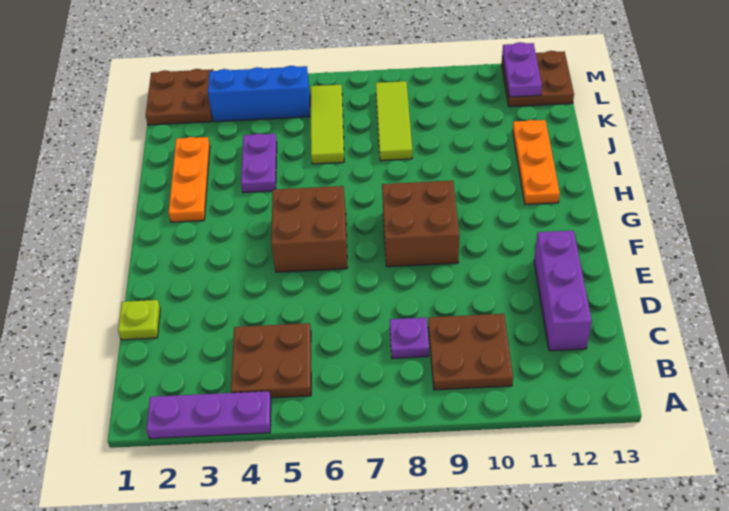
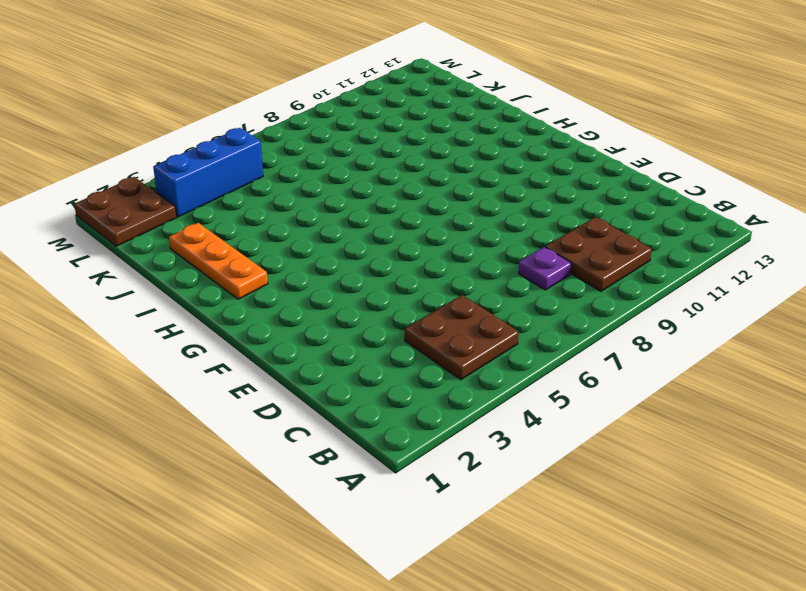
none -> purple 1x3 plate [146,391,271,439]
none -> purple 1x3 brick [534,230,592,351]
none -> lime 1x1 plate [118,300,160,340]

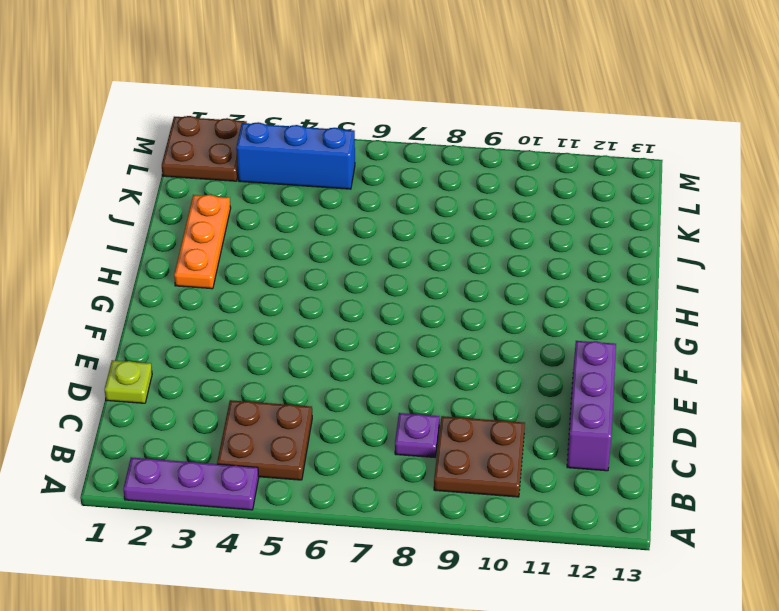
none -> brown 2x2 brick [271,186,348,272]
none -> brown 2x2 brick [382,181,459,267]
none -> orange 1x3 plate [513,120,560,204]

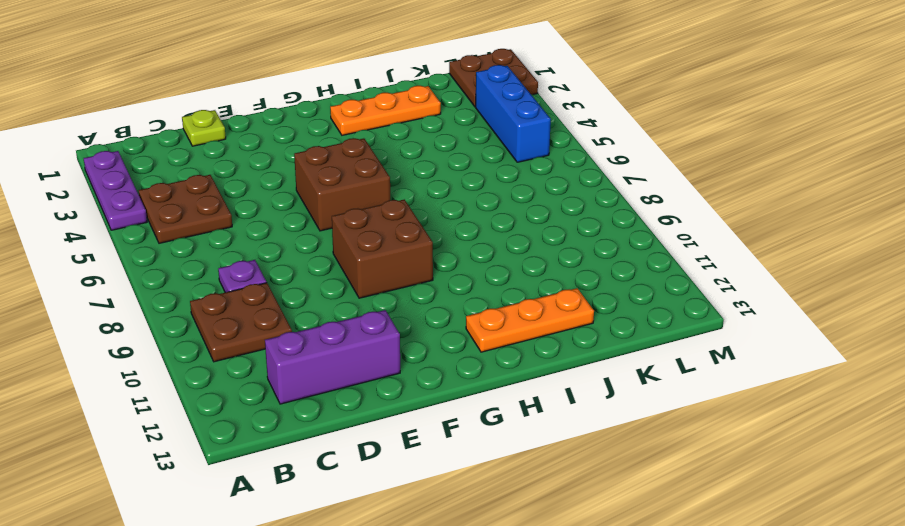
none -> purple 1x2 plate [241,133,277,193]
none -> lime 1x3 tile [311,85,344,164]
none -> lime 1x3 tile [376,81,412,161]

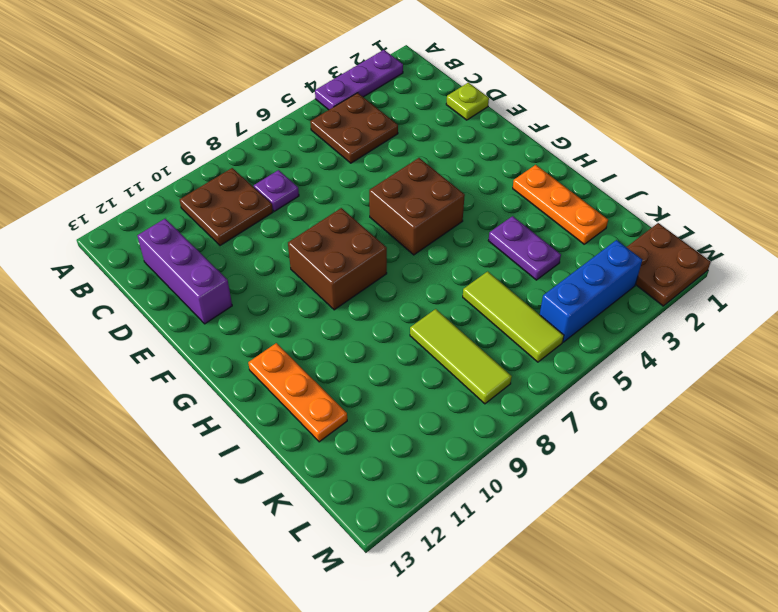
none -> brown 2x2 plate [502,51,574,107]
none -> purple 1x2 plate [502,42,542,97]

